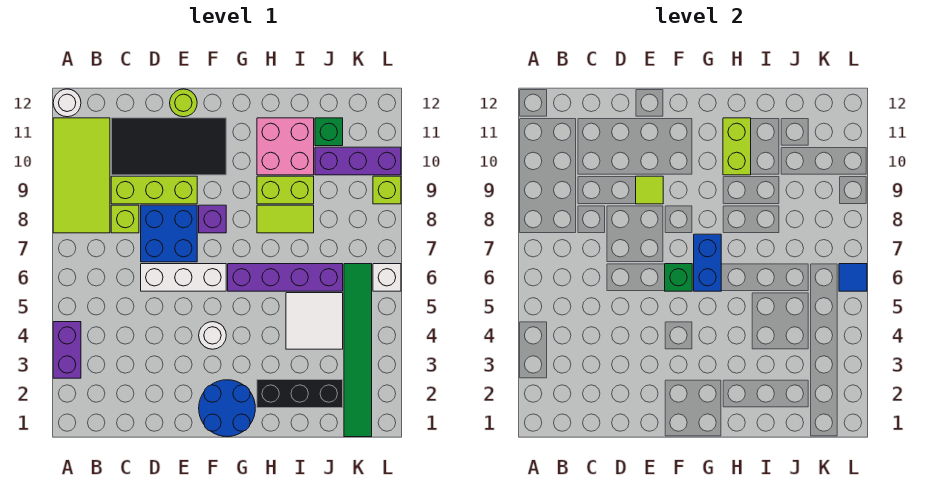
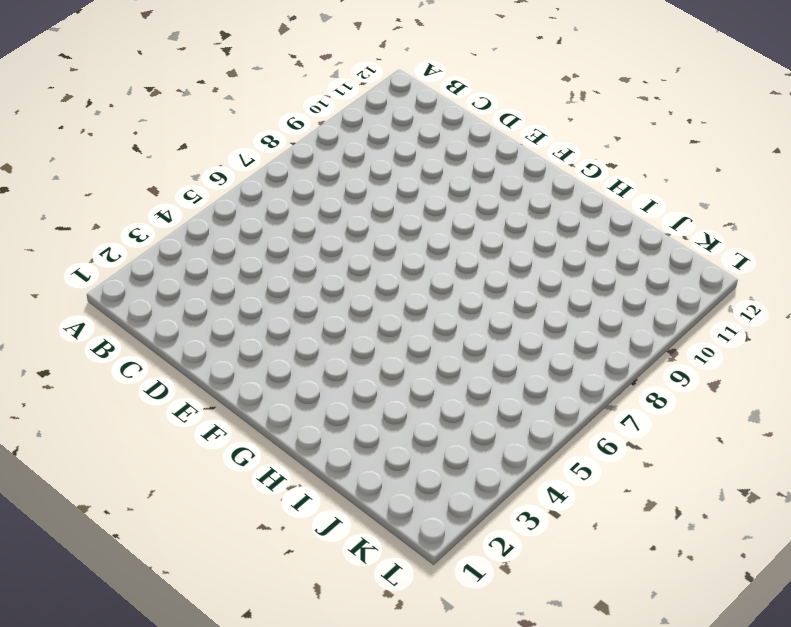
none -> purple 1x2 brick [53,322,81,378]
none -> lime 2x4 tile [53,118,110,233]
none -> white 1x1 round brick [53,89,81,117]

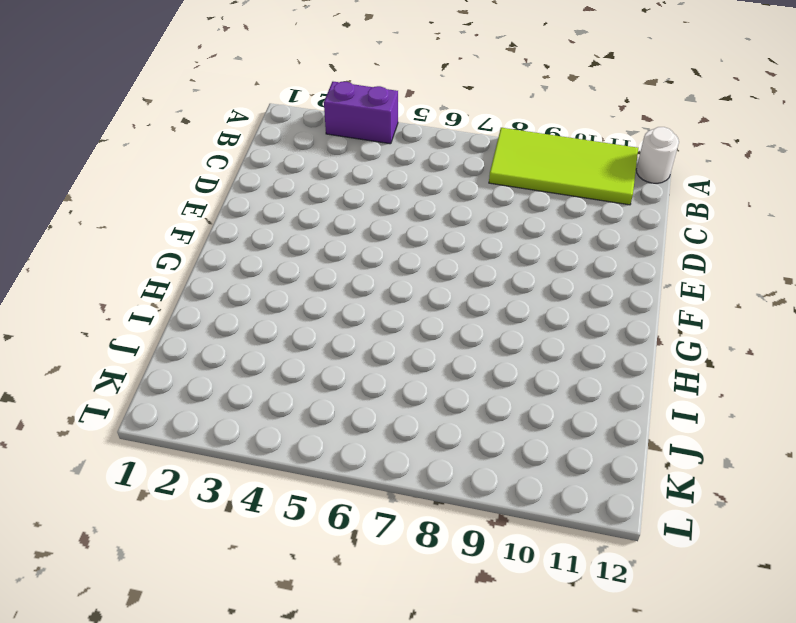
none -> lime 1x1 brick [111,205,139,233]
none -> lime 1x3 brick [111,176,197,204]
none -> black 2x4 tile [111,118,226,175]

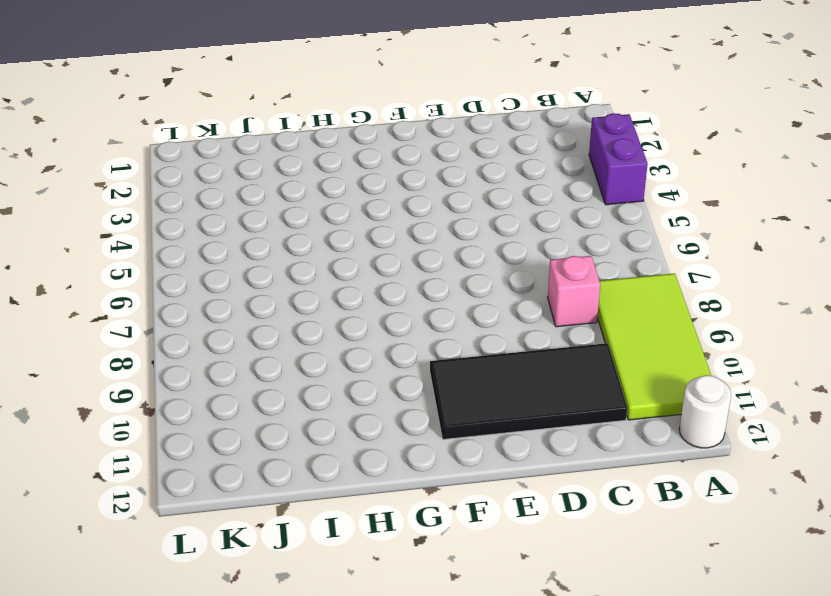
pink 1x1 brick [548,256,600,327] -> lime 1x1 brick [111,205,139,233]
none -> lime 1x3 brick [111,176,197,204]
none -> white 1x3 brick [141,264,226,291]
none -> blue 2x2 brick [141,205,197,262]

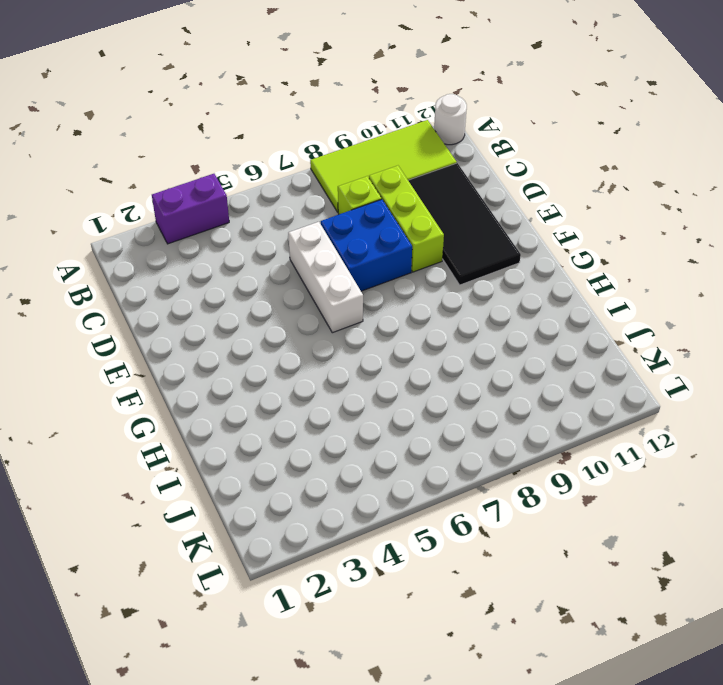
none -> lime 1x1 round brick [170,89,197,117]
none -> blue 2x2 round brick [199,380,255,437]
none -> white 1x1 round brick [199,322,226,349]

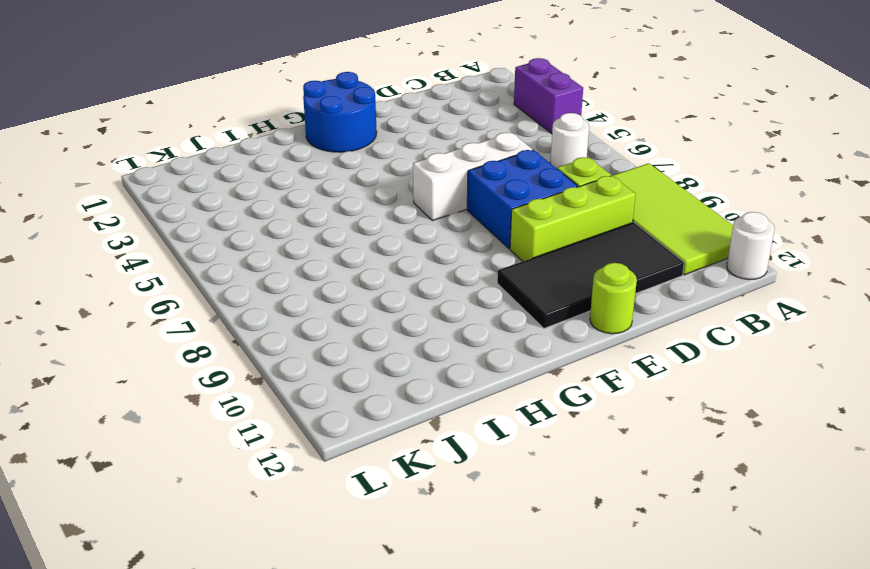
white 1x1 round brick [550,113,589,169] -> white 1x1 round brick moved to [199,322,226,349]
none -> purple 1x1 brick [199,205,226,233]
none -> purple 1x4 brick [228,264,343,291]
none -> black 1x3 brick [257,380,343,408]

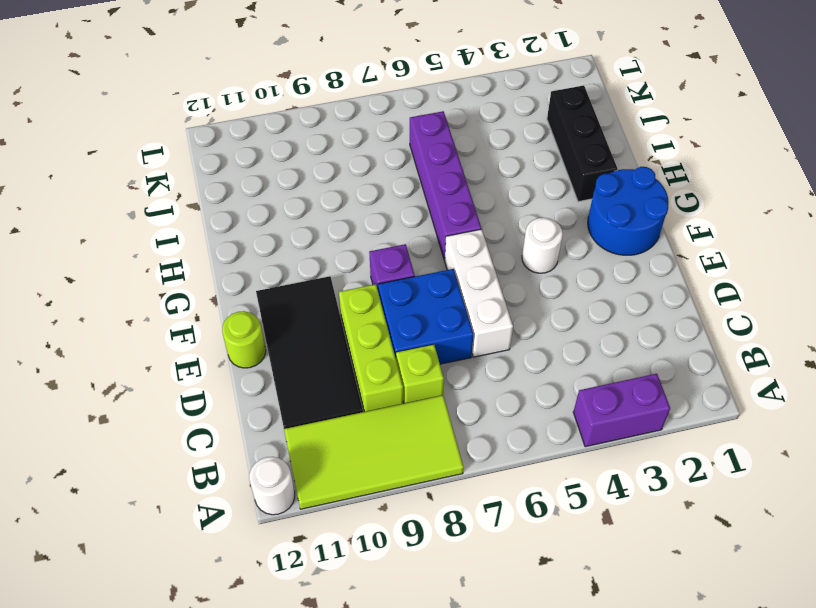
none -> lime 1x2 tile [257,205,314,233]
none -> lime 1x2 brick [257,176,314,204]
none -> pink 2x2 brick [257,118,314,175]

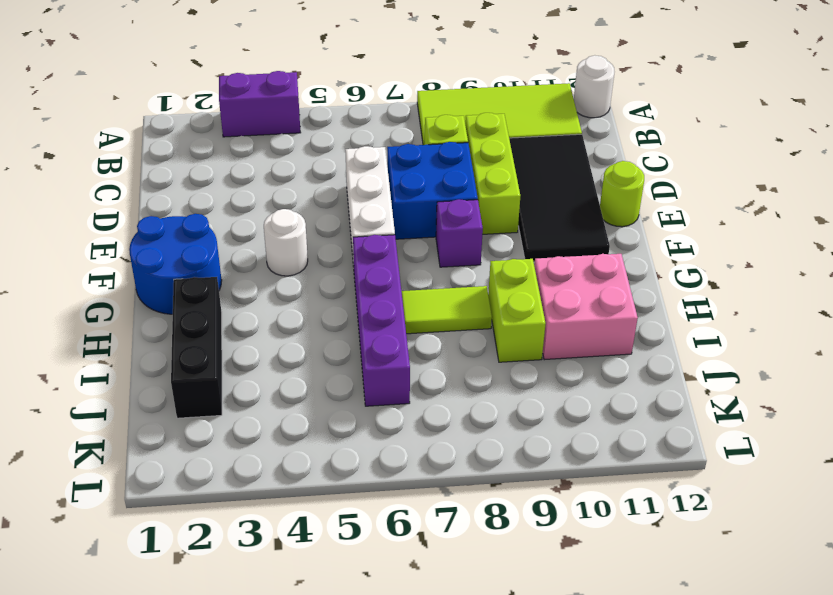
lime 1x2 tile [401,286,492,334] -> lime 1x2 tile turned to [257,205,314,233]
none -> white 2x2 tile [286,293,343,349]
none -> purple 1x3 brick [315,147,401,175]
none -> green 1x1 brick [315,118,343,146]

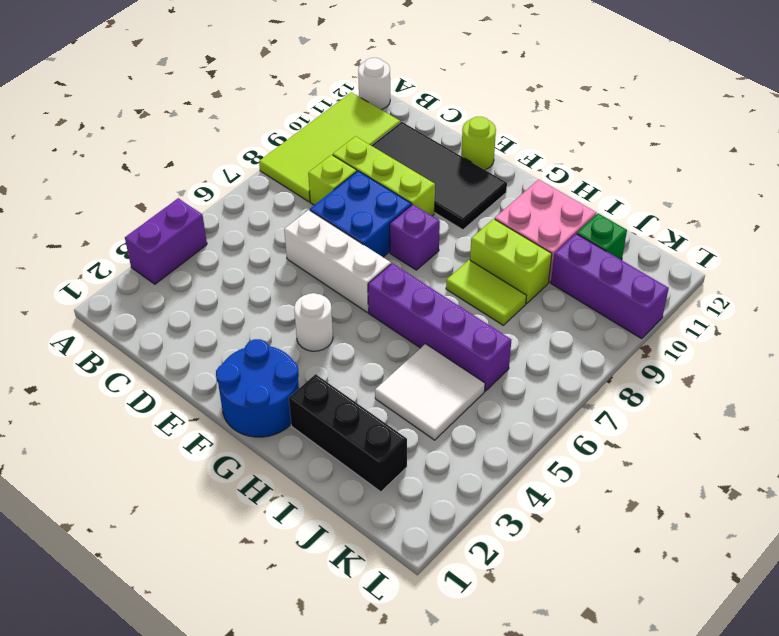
none -> green 1x6 tile [344,264,372,437]
none -> white 1x1 brick [373,264,401,291]
none -> lime 1x1 brick [373,176,401,204]

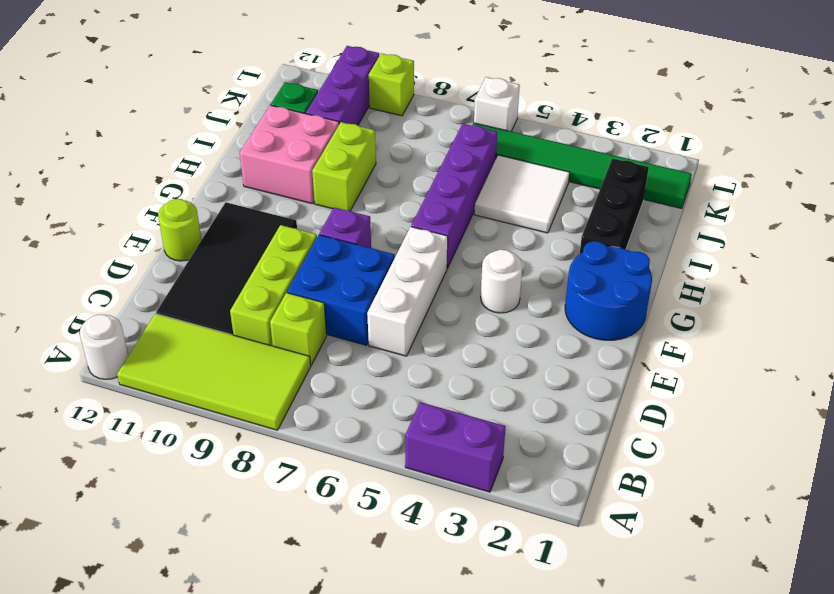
none -> lime 1x2 tile [257,205,314,233]
none -> lime 1x1 tile [636,176,663,204]
none -> green 1x1 brick [665,264,692,291]

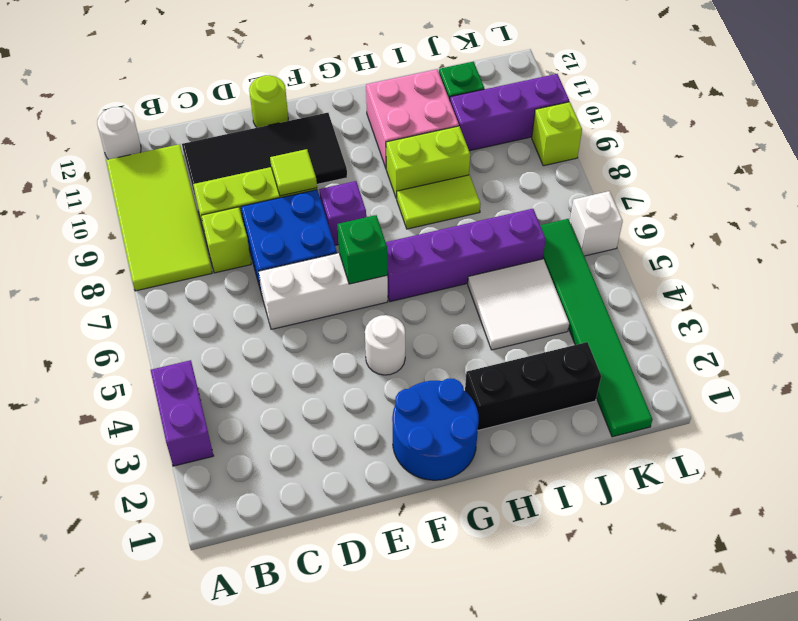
none -> blue 1x2 brick [694,234,721,291]
none -> lime 1x2 brick [723,118,751,175]
none -> blue 1x1 tile [839,264,867,291]

